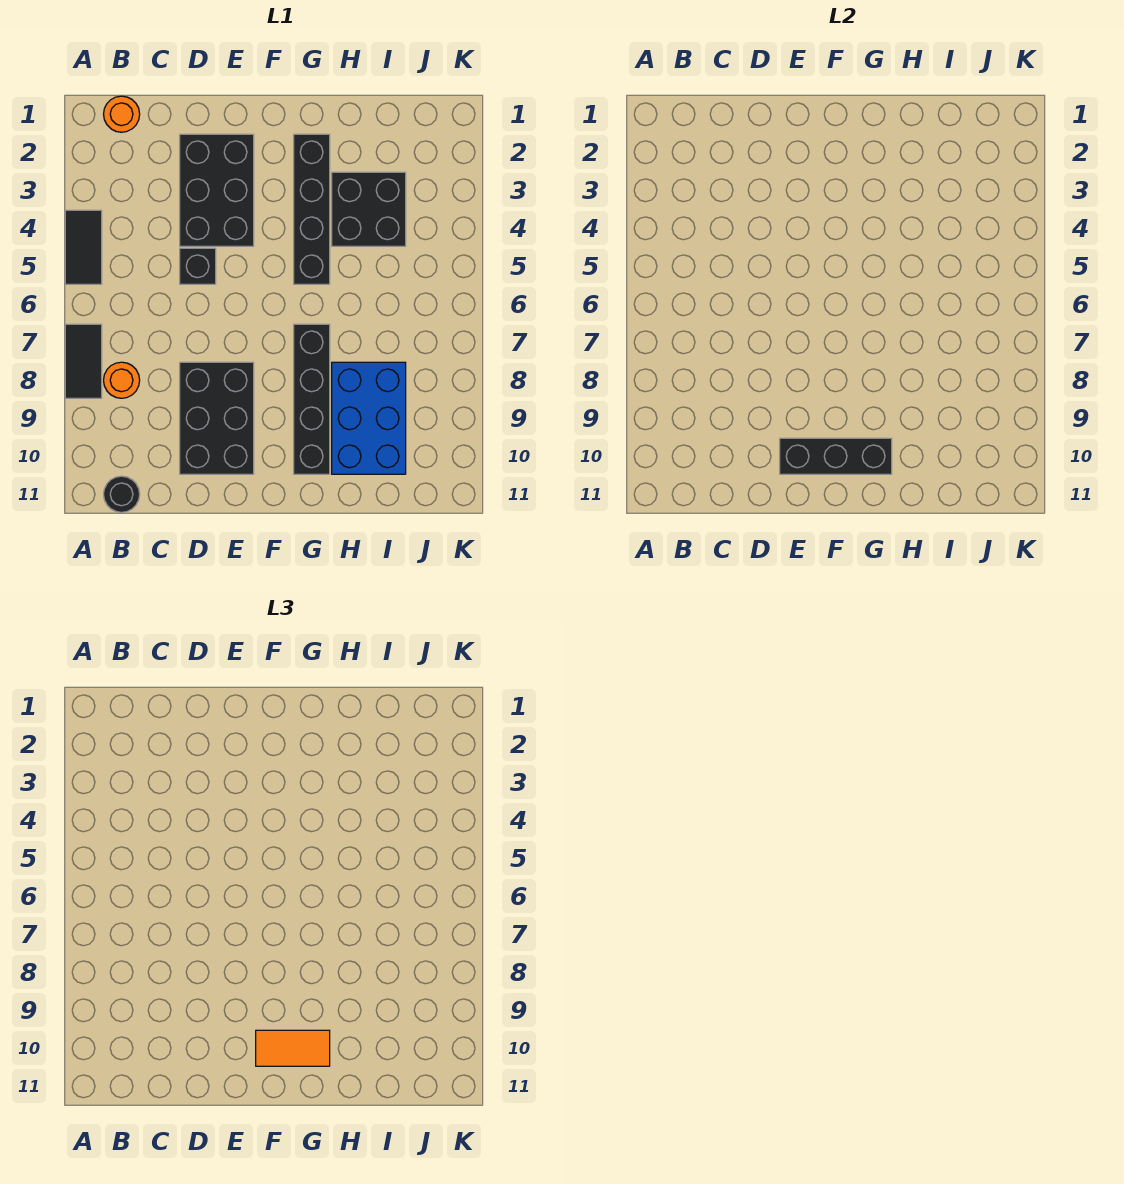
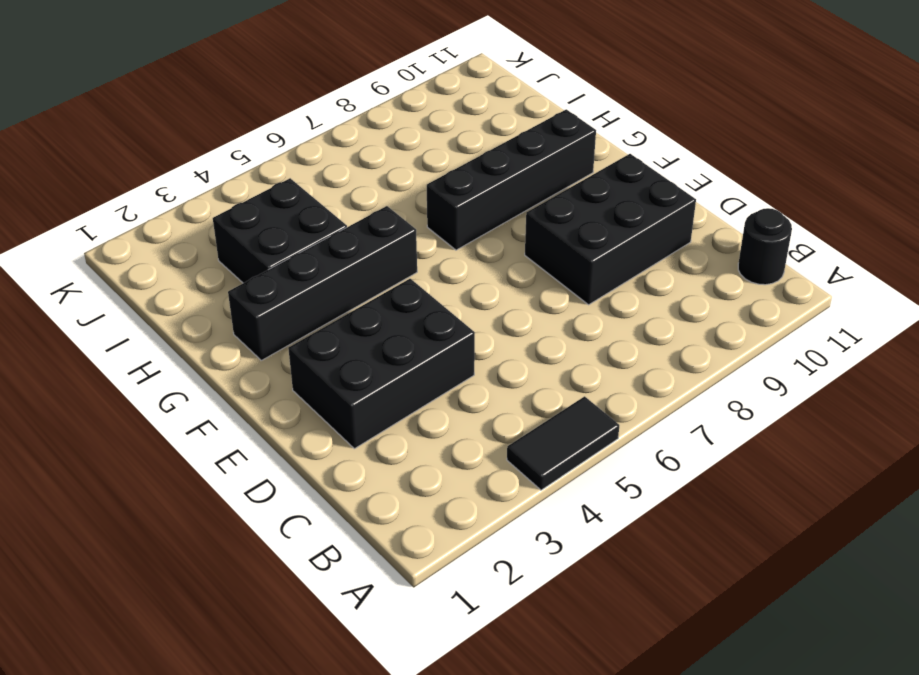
none -> black 1x2 tile [65,324,102,398]
none -> orange 1x1 round brick [104,96,140,132]
none -> orange 1x1 round brick [104,362,140,398]

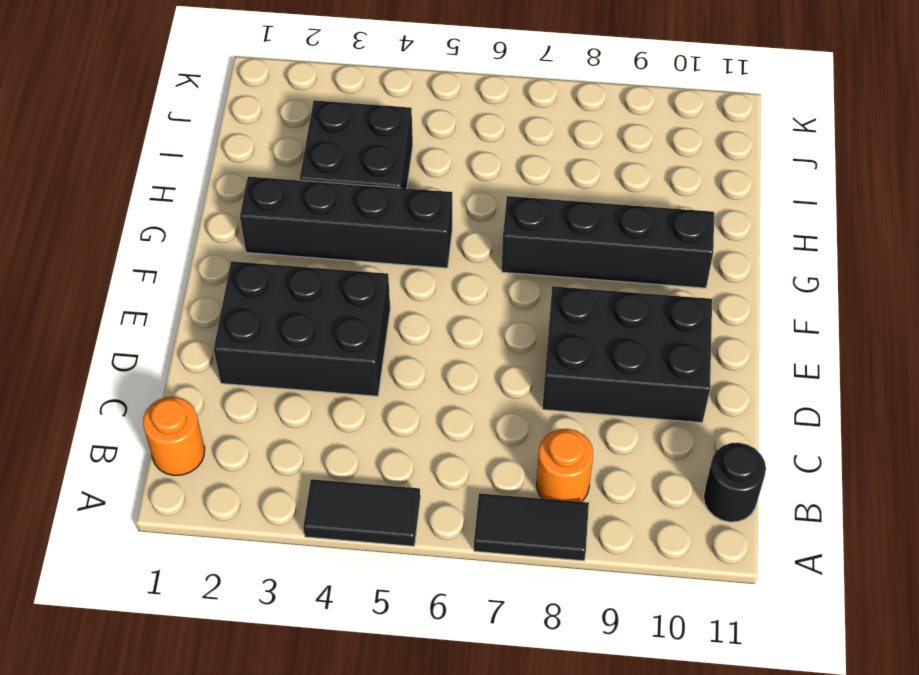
none -> black 1x1 brick [180,248,216,284]
none -> blue 2x3 brick [332,362,406,474]
none -> black 1x3 brick [780,438,892,474]

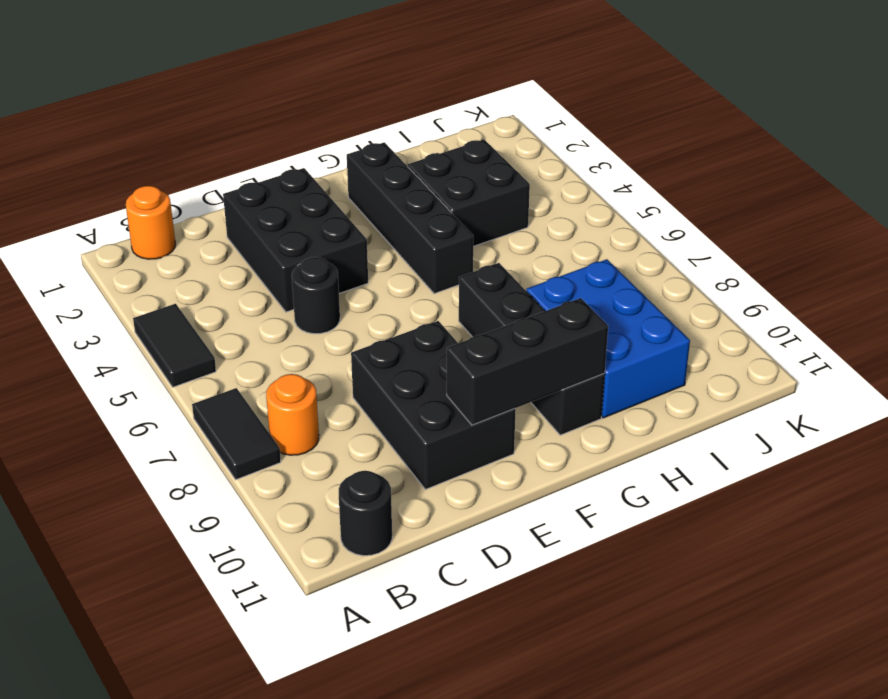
black 1x1 round brick [292,257,340,334] -> black 1x1 brick [180,248,216,284]
none -> orange 1x2 tile [256,1030,330,1066]

